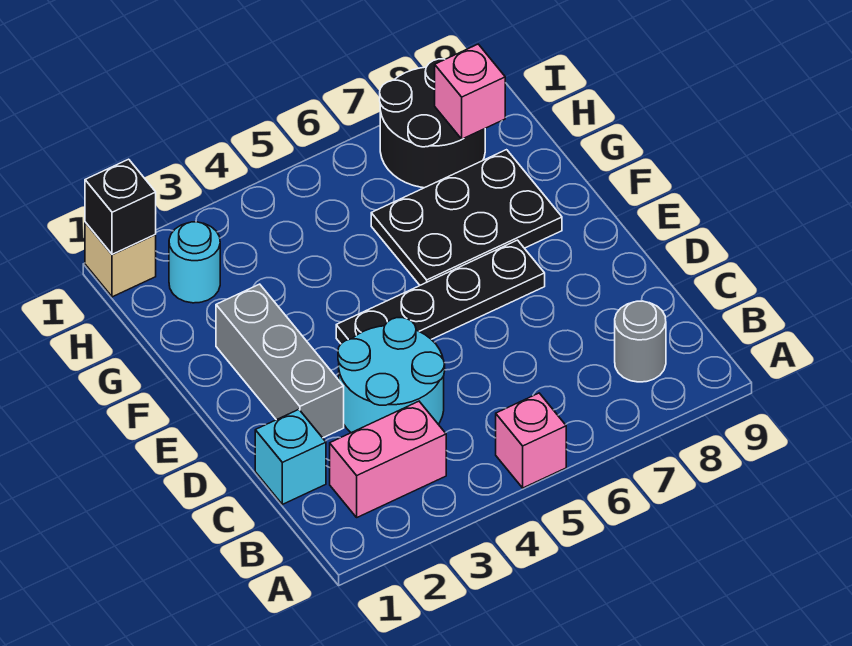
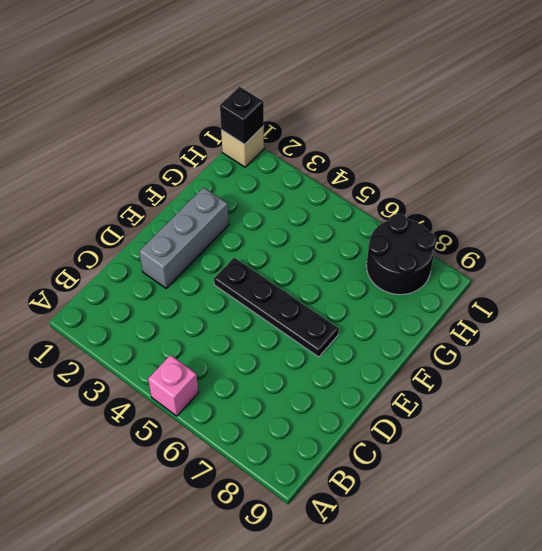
none -> pink 1x2 brick [330,401,446,517]
none -> grey 1x1 round brick [615,301,666,382]
none -> cyan 1x1 brick [255,410,326,504]

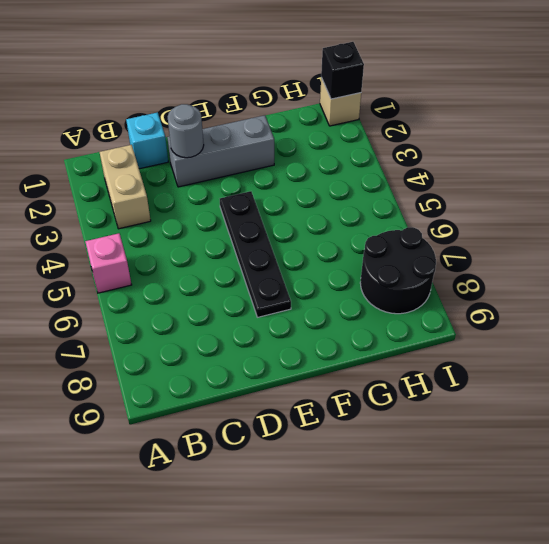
tan 1x2 brick [100,145,151,229] -> pink 1x2 brick [330,401,446,517]
grey 1x1 round brick [168,104,204,158] -> grey 1x1 round brick moved to [615,301,666,382]
none -> cyan 2x2 round brick [338,318,445,433]
none -> black 2x3 plate [371,150,562,285]
none -> cyan 1x1 round brick [169,222,220,303]

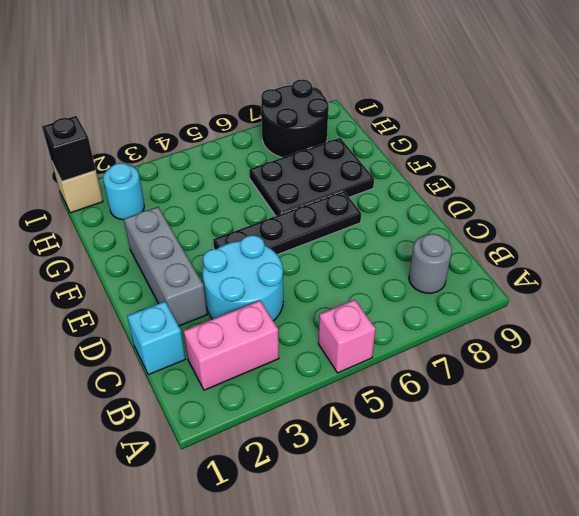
none -> pink 1x1 brick [435,44,505,139]

